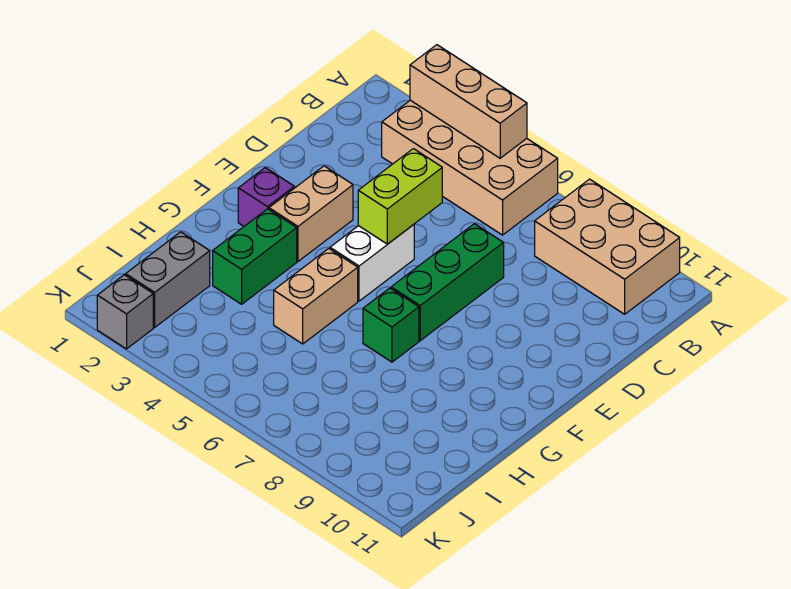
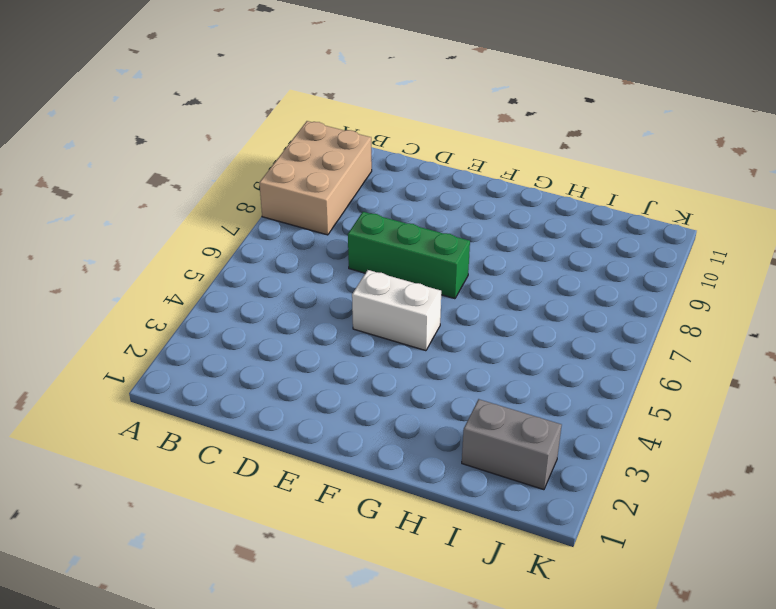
none -> tan 2x4 brick [382,100,558,235]
none -> tan 1x2 brick [269,166,353,261]
none -> purple 1x1 brick [238,168,294,226]

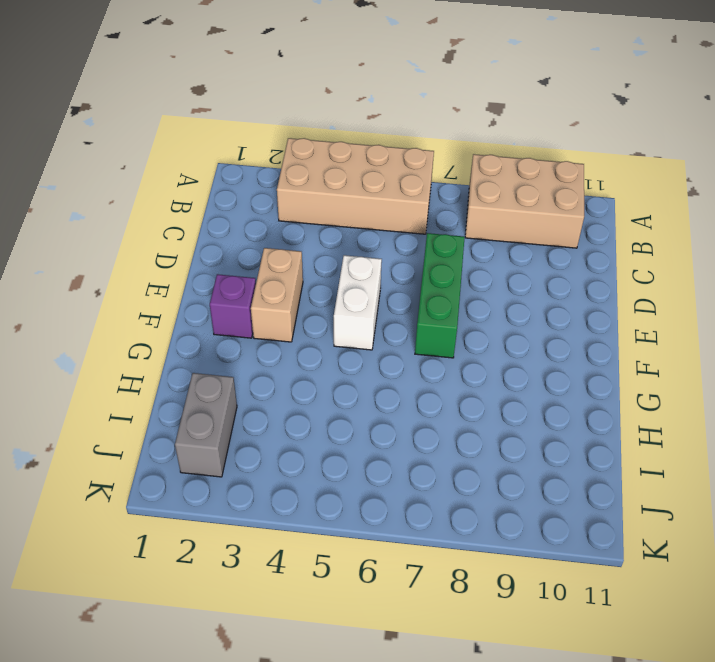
none -> green 1x2 brick [213,209,297,304]
none -> tan 1x2 brick [274,248,358,344]
none -> green 1x1 brick [363,288,419,362]

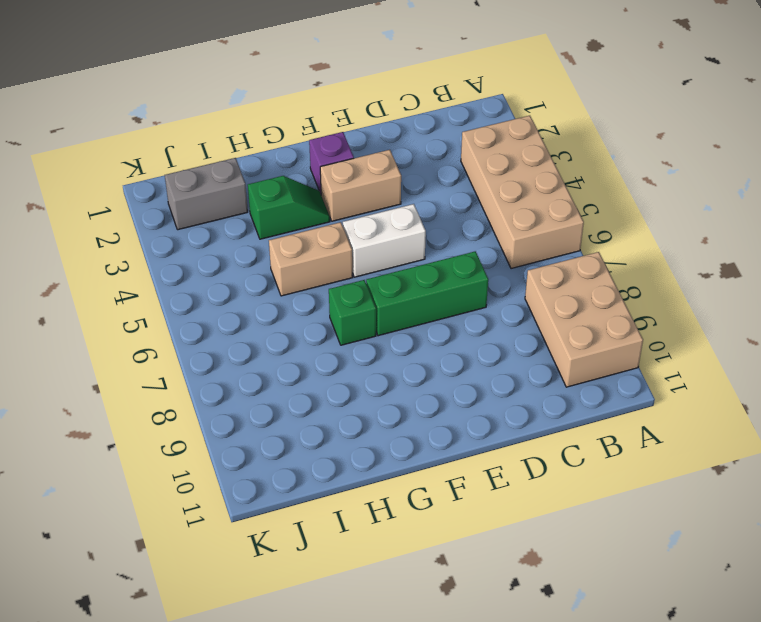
green 1x2 slope [248,176,330,239] -> green 1x2 brick [213,209,297,304]
none -> grey 1x1 brick [97,275,153,349]
none -> tan 1x3 brick [410,45,527,158]
none -> lime 1x2 brick [358,149,442,244]

